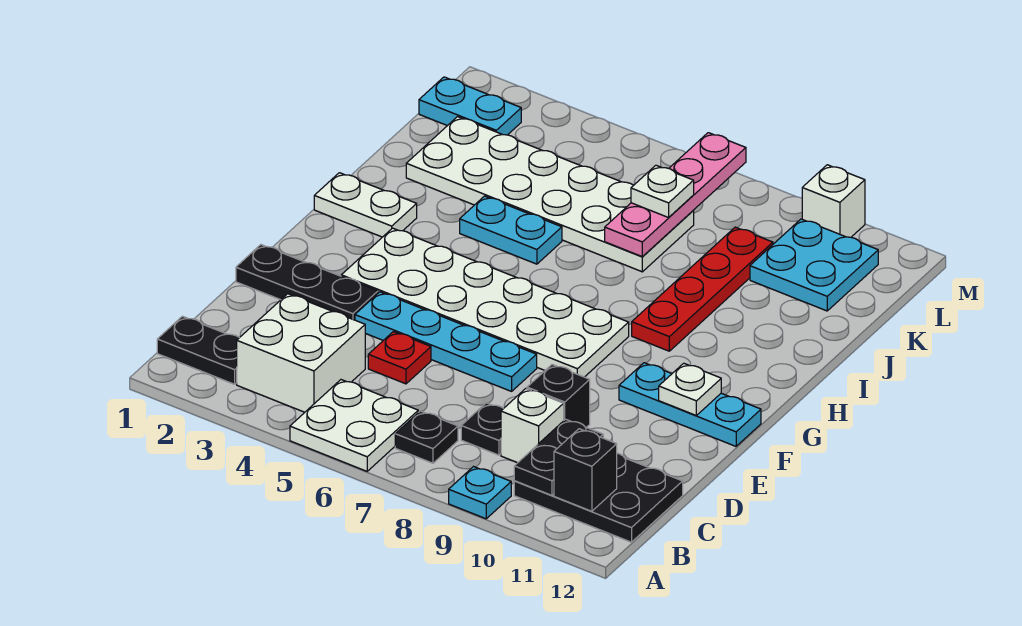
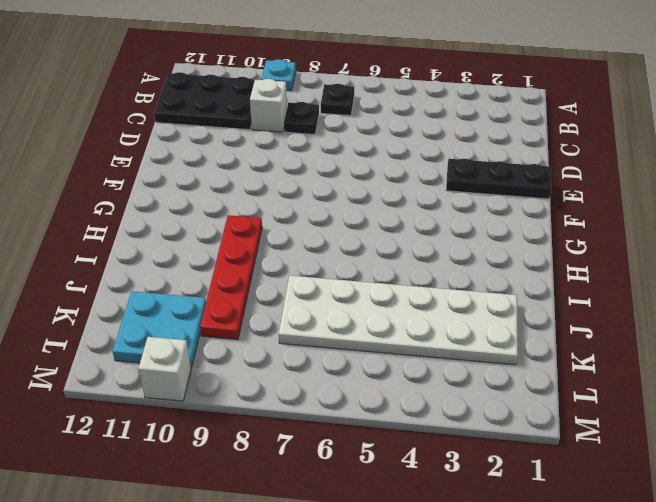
none -> white 2x2 plate [290,380,418,471]
none -> black 1x2 plate [157,316,239,384]
none -> white 2x2 brick [237,294,365,412]

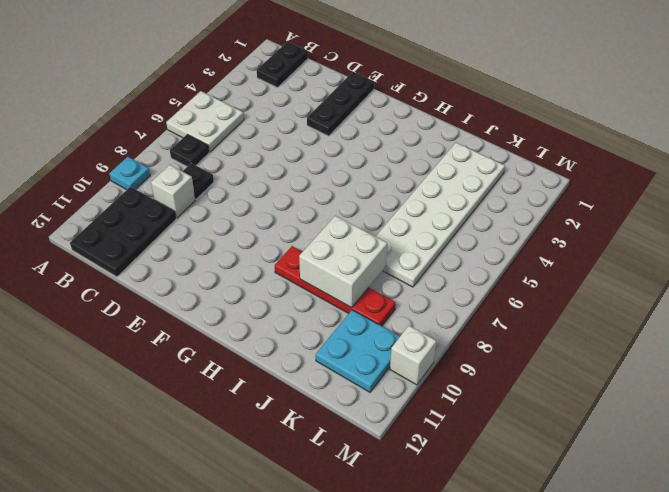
white 2x2 brick [299,216,387,308] -> white 2x2 brick moved to [237,294,365,412]
none -> red 1x1 plate [368,332,431,384]
none -> black 1x1 brick [527,365,590,427]
none -> cyan 1x4 plate [355,292,537,391]

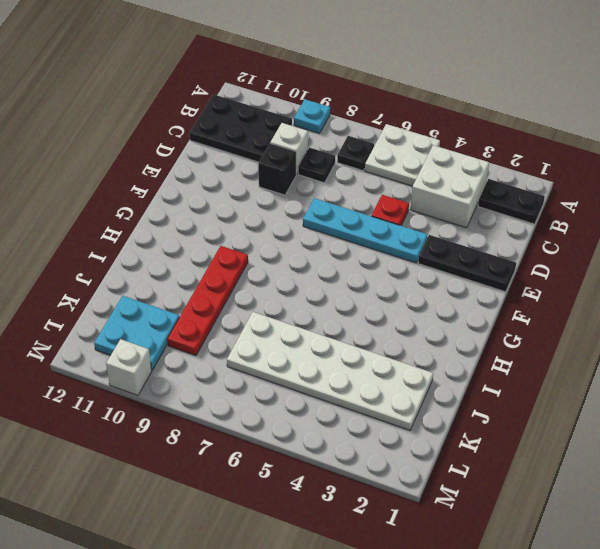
none -> white 2x6 plate [341,228,629,377]
none -> cyan 1x3 plate [619,363,761,446]
none -> white 1x2 plate [314,173,417,237]

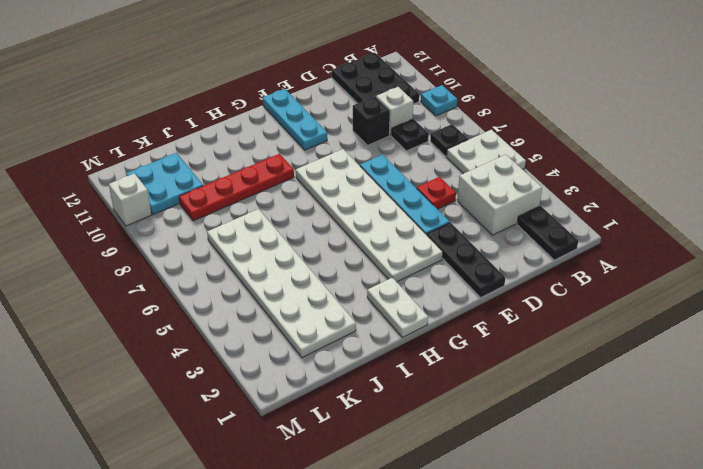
none -> cyan 1x2 plate [460,196,562,264]
none -> cyan 1x2 plate [419,77,521,135]
none -> black 1x2 plate [514,419,603,495]

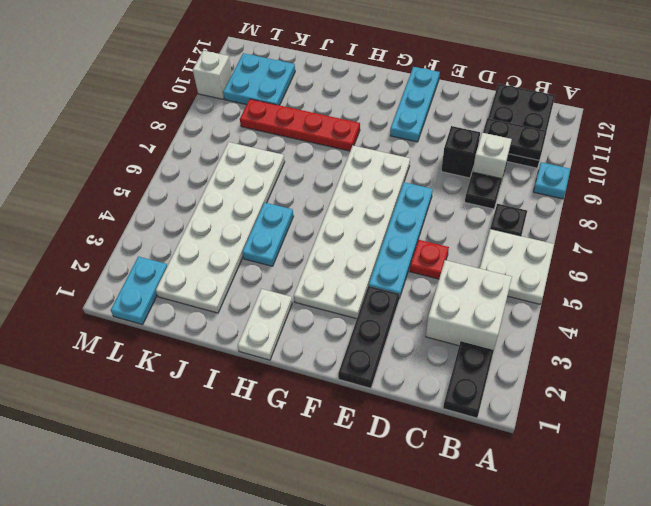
none -> black 1x1 brick [554,429,617,511]
none -> white 1x1 plate [659,363,721,415]
none -> pink 1x4 plate [605,133,746,256]

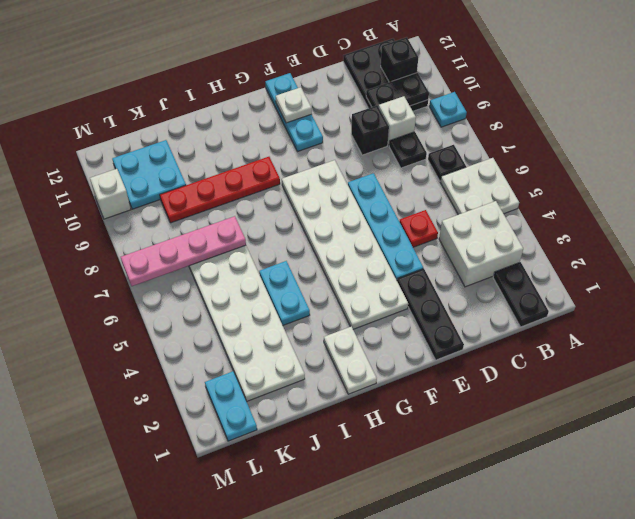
none -> white 1x1 plate [631,165,694,218]

